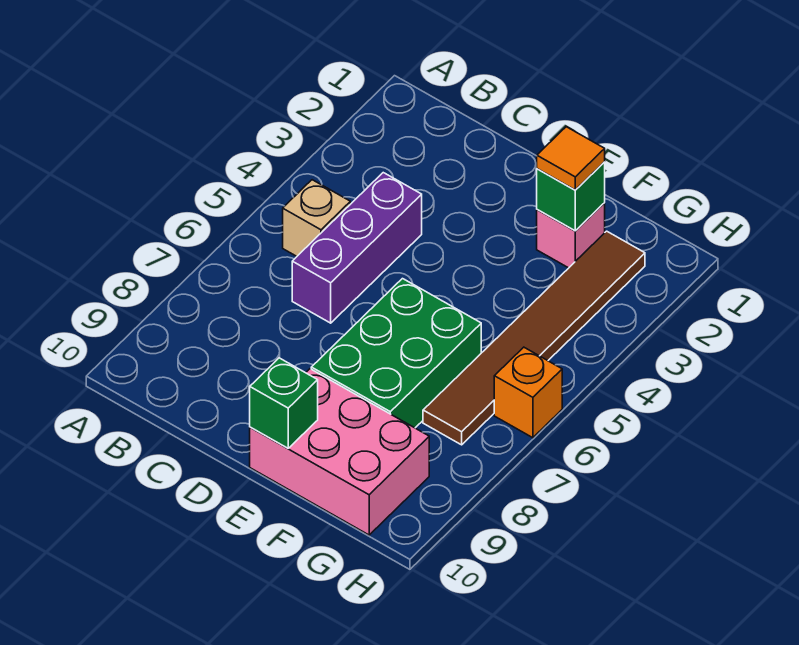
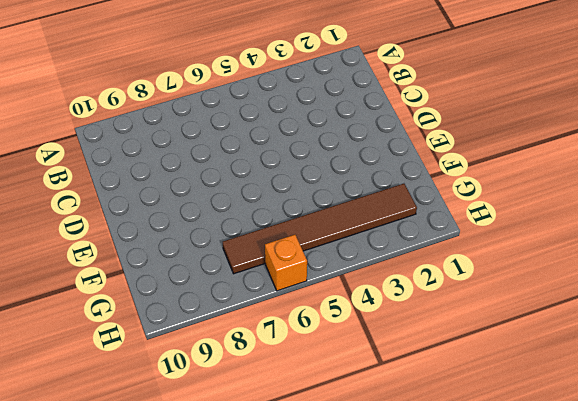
none -> tan 1x1 brick [283,180,350,256]
none -> purple 1x3 brick [292,173,422,323]

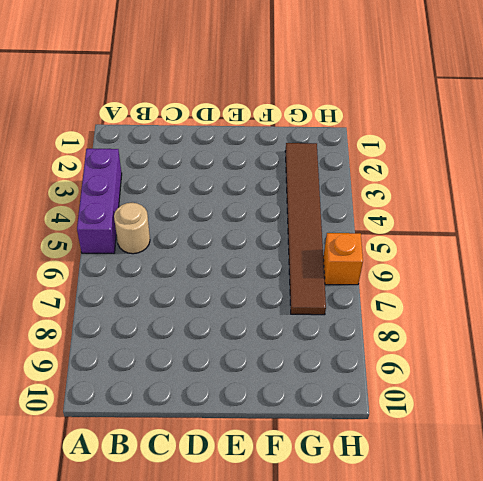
purple 1x3 brick [77,149,122,253] -> purple 1x3 brick moved to [292,173,422,323]
tan 1x1 round brick [114,203,150,254] -> tan 1x1 brick [283,180,350,256]
none -> green 2x3 brick [311,279,481,428]
none -> pink 2x3 brick [250,369,429,535]

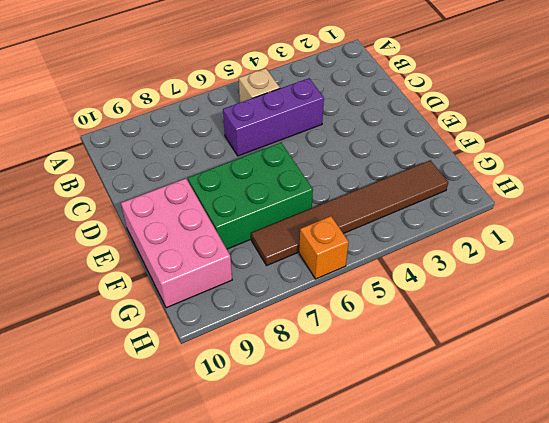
none -> pink 1x1 brick [537,203,605,268]
none -> green 1x1 brick [250,358,318,448]

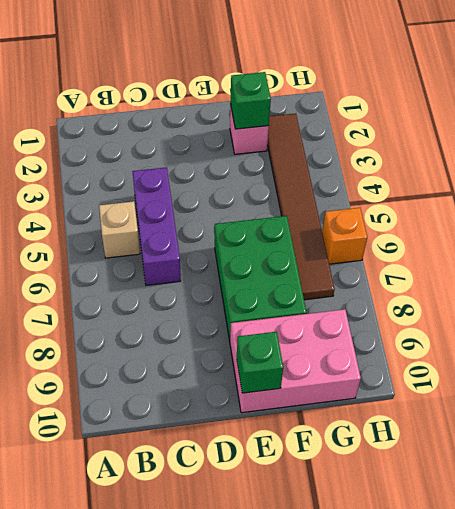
none -> orange 1x1 tile [537,127,605,190]

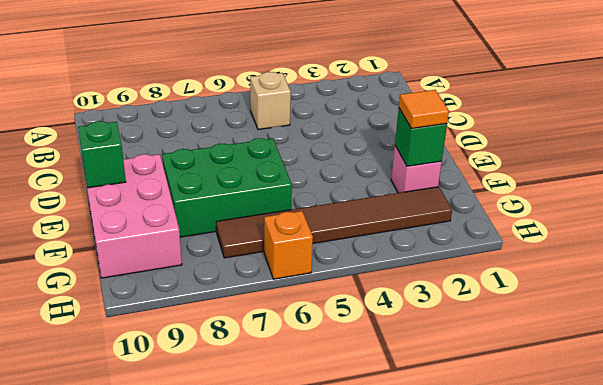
none -> purple 1x3 brick [292,173,422,323]

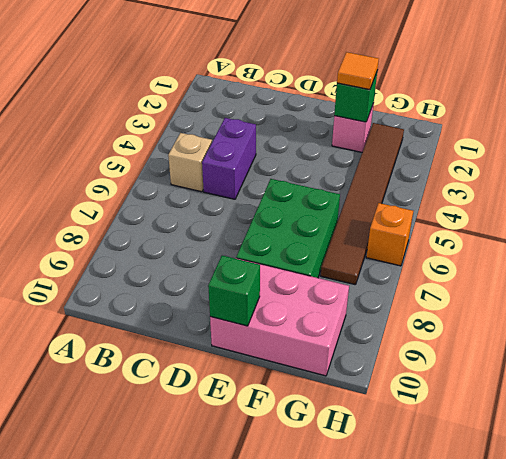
purple 1x2 brick [202,118,256,199] -> purple 1x3 brick [292,173,422,323]

